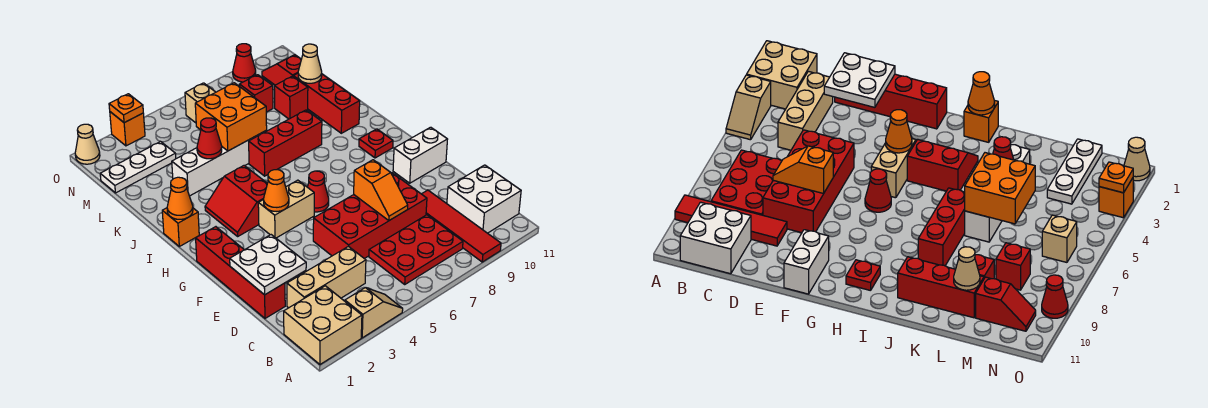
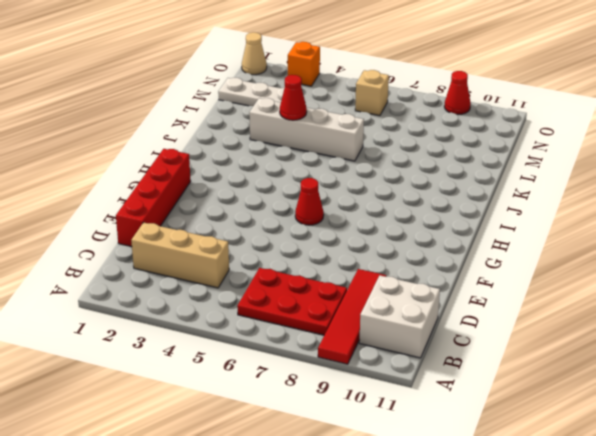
none -> tan 2x2 brick [284,286,362,364]
none -> tan 1x2 slope [345,288,403,338]
none -> red 2x4 brick [313,173,427,259]
none -> white 1x2 brick [393,127,448,183]

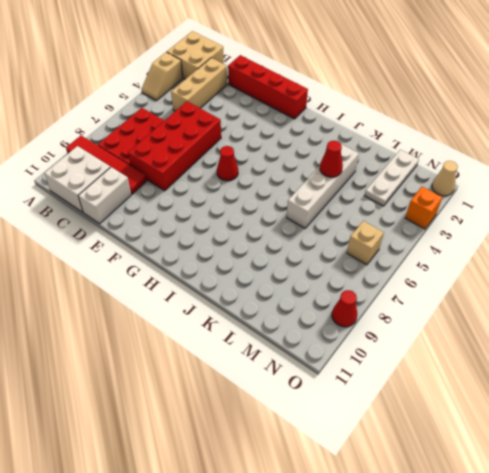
white 1x2 brick [78,167,131,224] -> white 1x2 brick moved to [393,127,448,183]
none -> tan 1x2 brick [258,180,314,238]
none -> red 2x2 slope [205,166,267,236]
none -> red 1x1 plate [359,129,393,158]
none -> orange 1x1 brick [162,208,199,246]

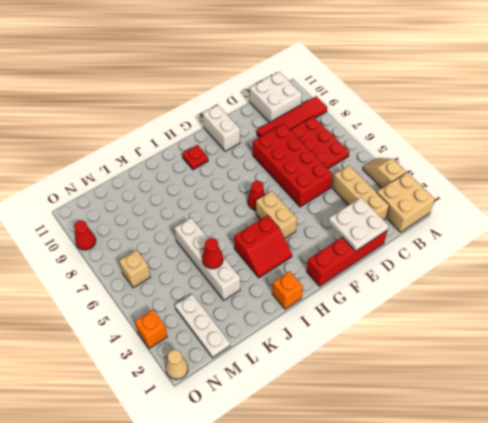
none -> red 1x3 brick [249,110,322,176]
none -> red 1x3 brick [293,73,360,133]
none -> red 1x1 brick [274,76,308,119]
none -> red 1x1 brick [239,75,273,112]

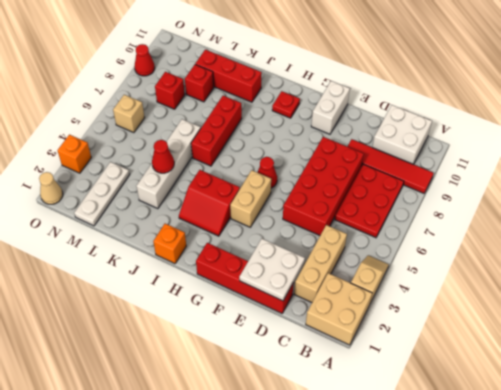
none -> red 1x2 slope [262,55,301,85]
none -> orange 1x2 slope [354,160,408,220]
none -> orange 1x1 cone [264,170,289,211]
none -> orange 1x1 cone [167,177,193,219]

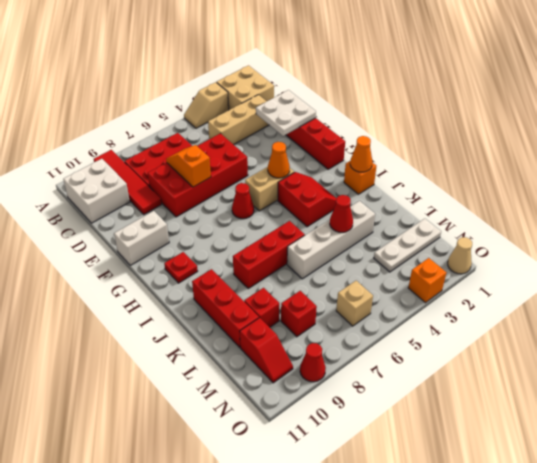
none -> orange 2x2 brick [195,83,267,151]
none -> tan 1x1 cone [298,44,322,83]
none -> orange 1x1 plate [109,94,143,123]

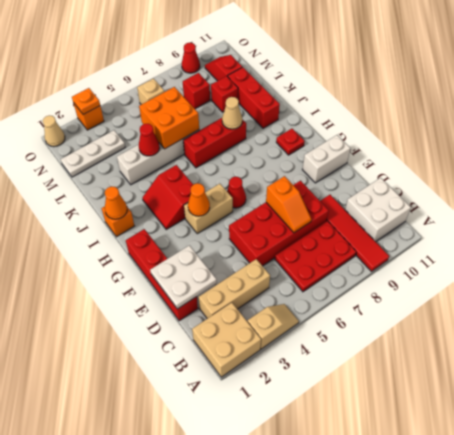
tan 1x1 cone [222,97,242,129] -> tan 1x1 cone moved to [298,44,322,83]

